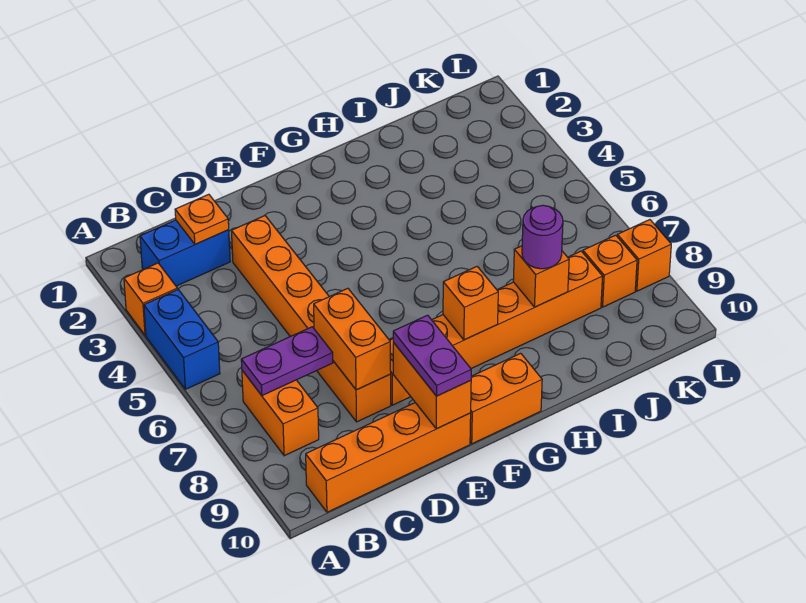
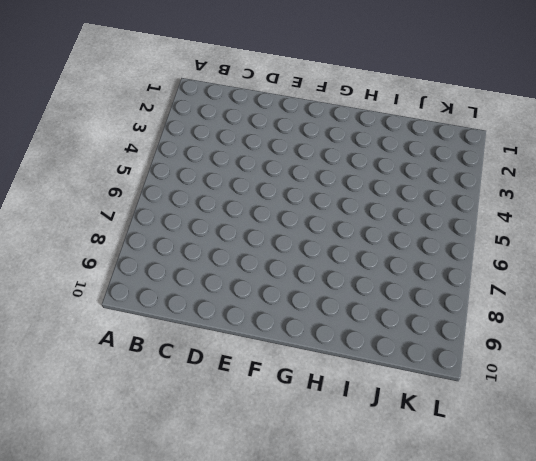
none -> orange 1x1 brick [124,263,178,335]
none -> blue 1x2 brick [144,290,220,389]
none -> blue 1x2 brick [140,220,230,286]

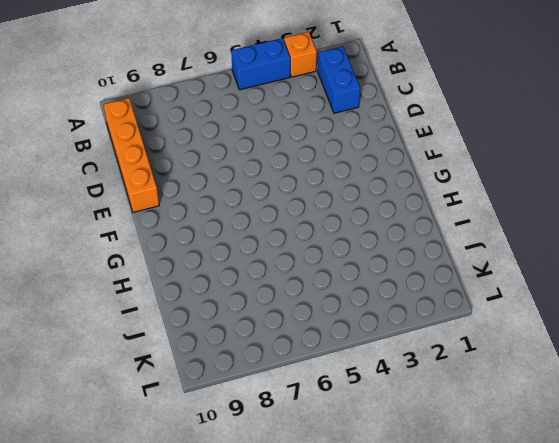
none -> orange 1x2 brick [242,370,319,456]
none -> orange 1x6 brick [232,216,391,422]
none -> orange 1x6 brick [389,251,603,405]

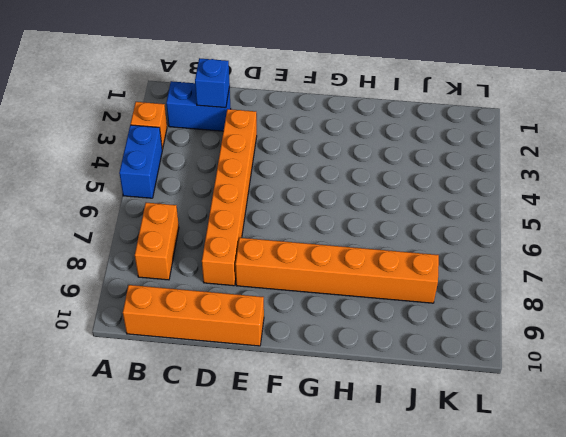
blue 1x1 brick [195,58,230,108] -> orange 1x1 plate [175,194,229,244]
none -> orange 1x2 brick [470,353,542,444]
none -> orange 1x1 brick [583,235,637,307]
none -> orange 1x1 brick [617,220,671,291]

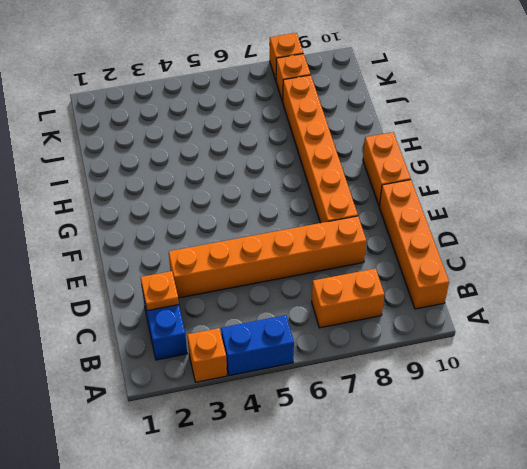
none -> purple 1x2 plate [241,327,333,396]
none -> orange 1x2 brick [314,288,391,390]
none -> orange 1x2 brick [393,343,471,429]

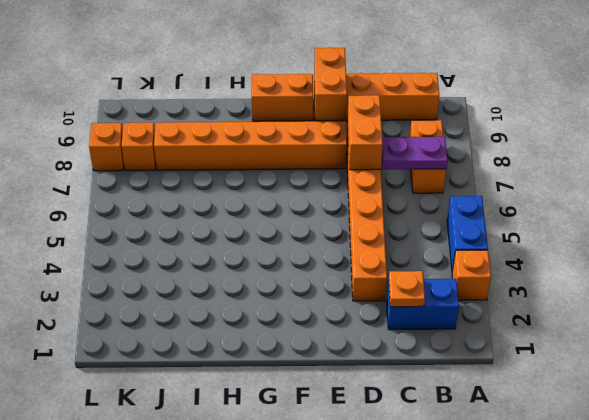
none -> orange 1x1 brick [443,267,498,340]
none -> orange 1x1 brick [513,246,569,307]
none -> purple 1x2 plate [393,315,471,396]

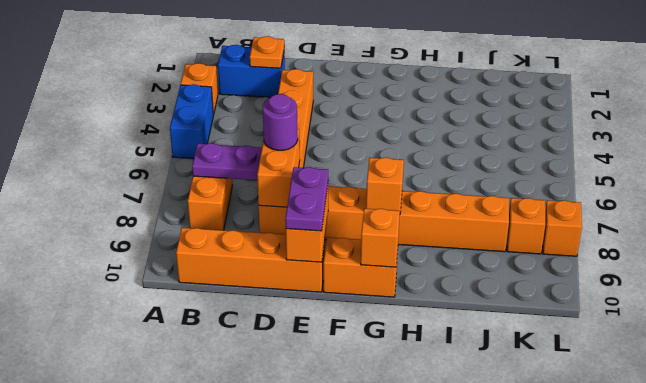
purple 1x1 round brick [263,94,298,150] -> purple 1x1 round brick moved to [522,205,563,269]
orange 1x1 brick [361,208,400,267] -> orange 1x1 brick moved to [513,246,569,307]

